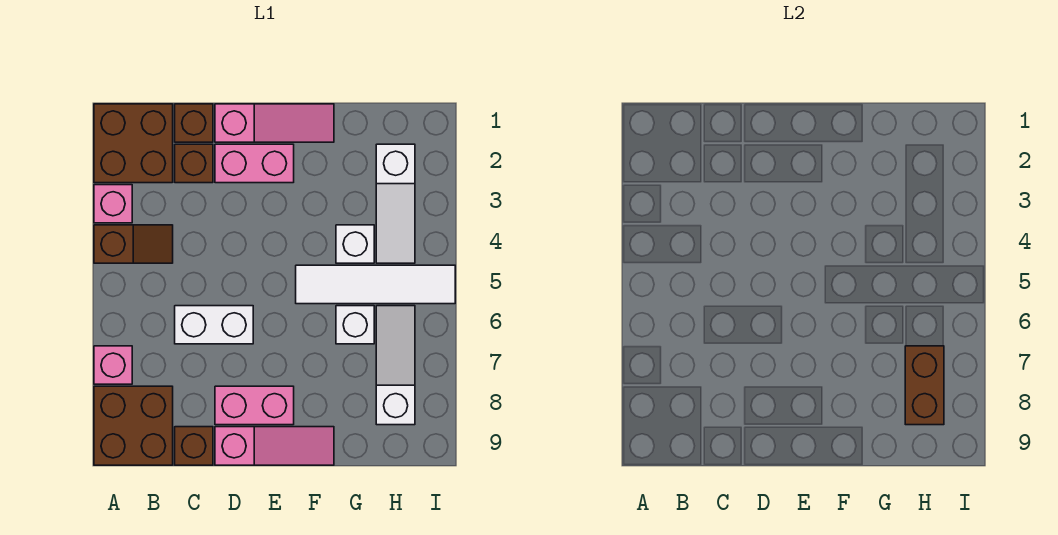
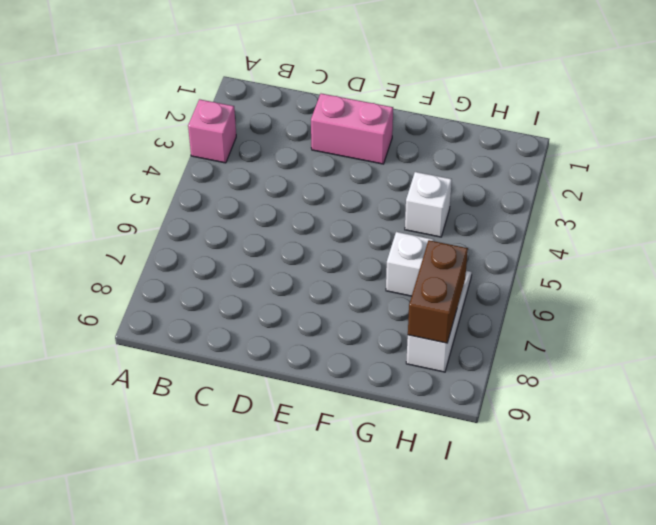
none -> brown 2x2 brick [94,104,173,183]
none -> brown 1x2 slope [94,225,173,263]
none -> pink 1x1 brick [94,346,132,384]

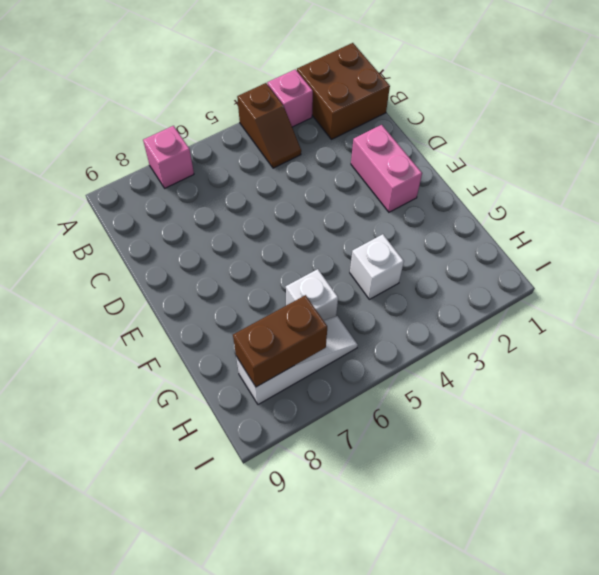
none -> brown 2x2 brick [94,386,173,465]
none -> brown 1x1 brick [175,104,213,142]
none -> brown 1x1 brick [175,144,213,183]

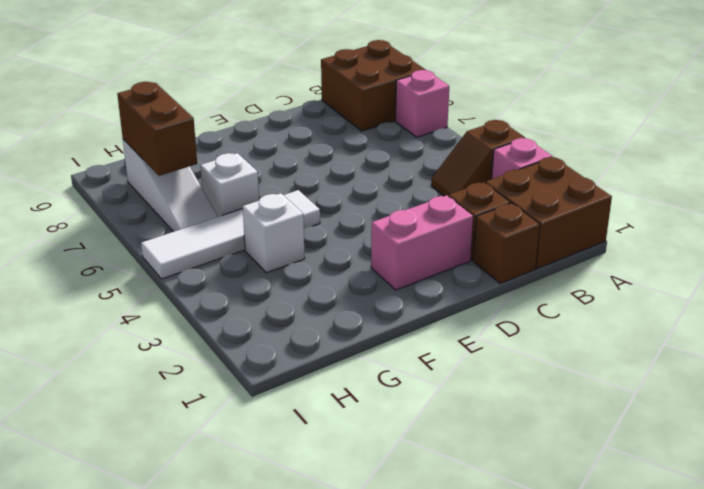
none -> white 1x2 brick [175,306,253,344]
none -> brown 1x1 brick [175,427,213,465]
none -> pink 1x3 slope [215,104,334,142]

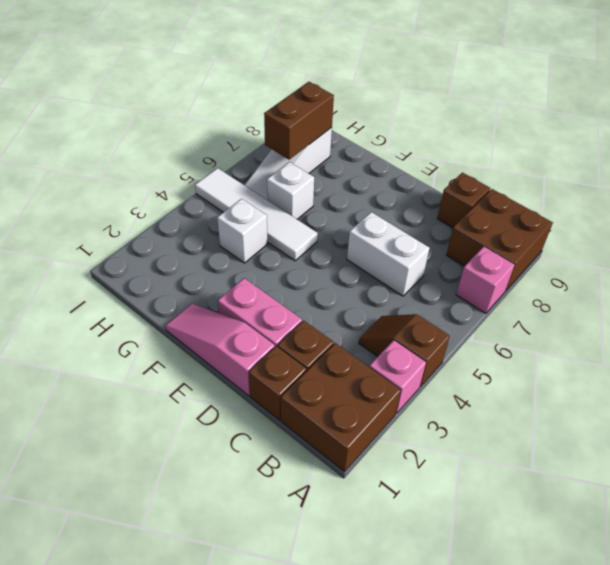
none -> pink 1x2 brick [215,386,294,425]
none -> pink 1x3 slope [215,427,334,465]
none -> white 1x3 slope [376,144,415,263]

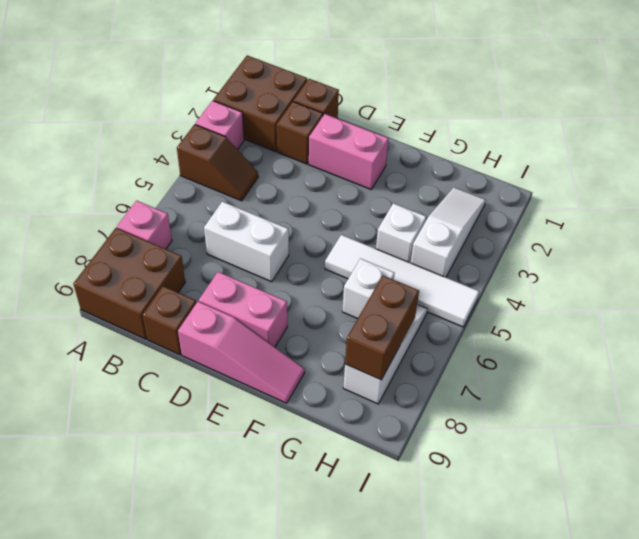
white 1x3 slope [411,188,486,277] -> white 1x3 slope turned to [376,144,415,263]
none -> pink 1x3 slope [215,104,334,142]

